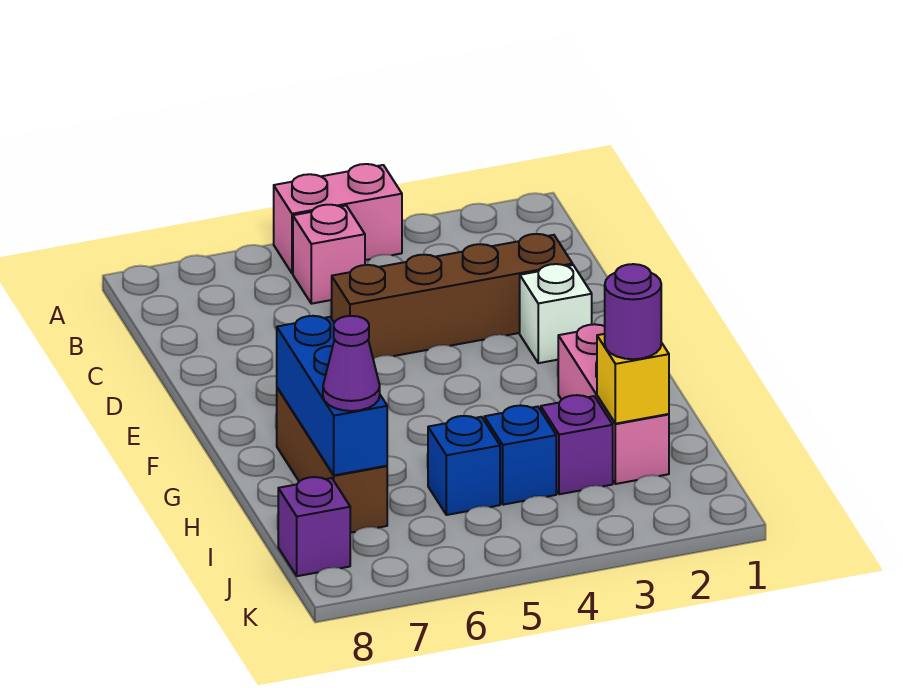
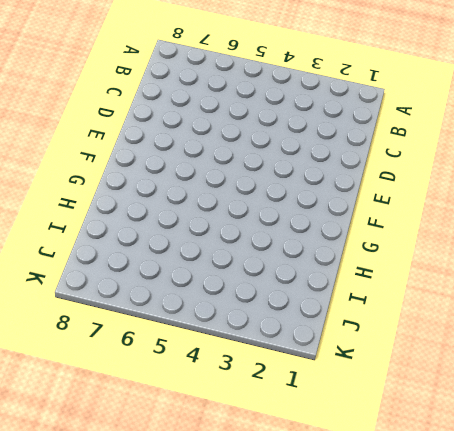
none -> pink 1x2 brick [274,164,402,273]
none -> pink 1x1 brick [293,205,365,304]
none -> brown 1x4 brick [332,234,573,359]

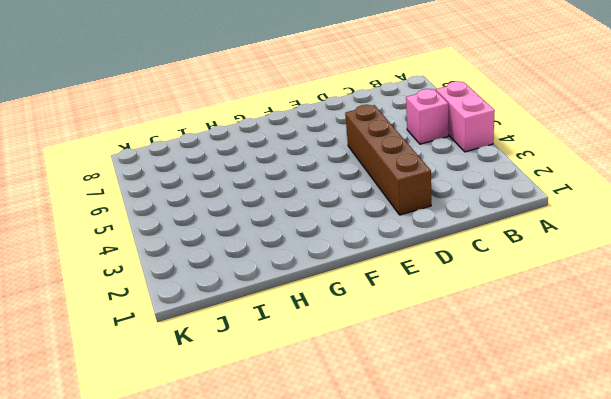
none -> white 1x1 brick [520,264,592,363]
none -> pink 1x3 brick [558,324,669,484]
none -> brown 1x3 brick [277,388,387,533]

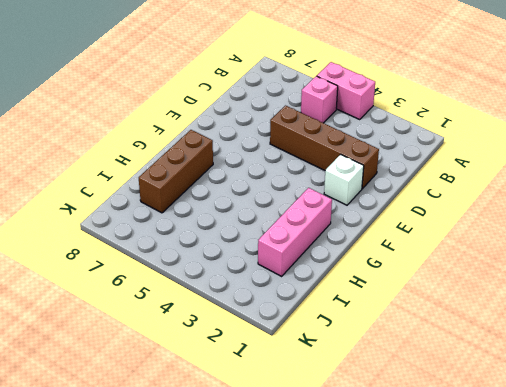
none -> purple 1x1 brick [541,395,613,494]
none -> blue 1x1 brick [484,405,556,505]
none -> blue 1x1 brick [428,416,500,515]

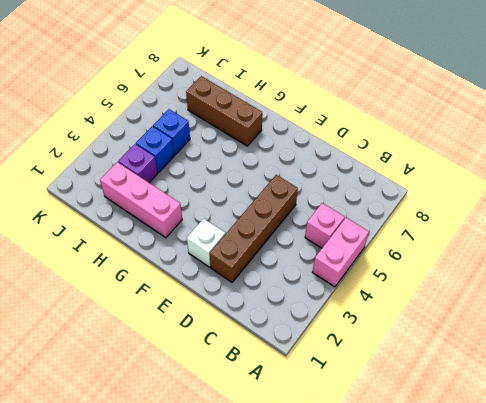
none -> purple 1x1 brick [278,477,350,576]
none -> blue 1x3 brick [277,316,387,475]
none -> yellow 1x1 brick [597,334,669,424]

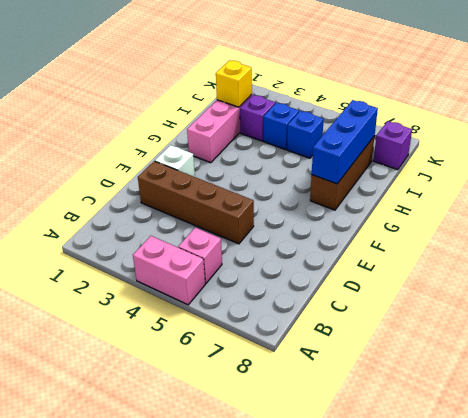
none -> purple 1x1 round brick [605,264,661,359]
none -> purple 1x1 cone [323,316,380,411]

